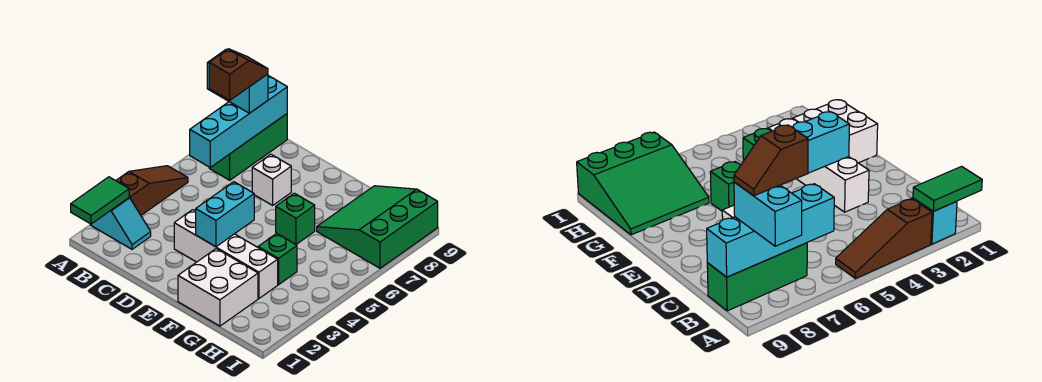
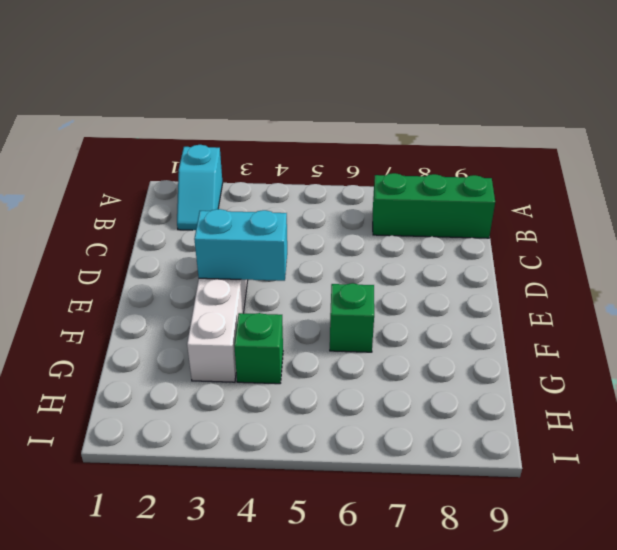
none -> brown 1x3 slope [116,166,188,215]
none -> white 1x1 brick [252,154,291,205]
none -> white 2x2 brick [178,249,258,326]

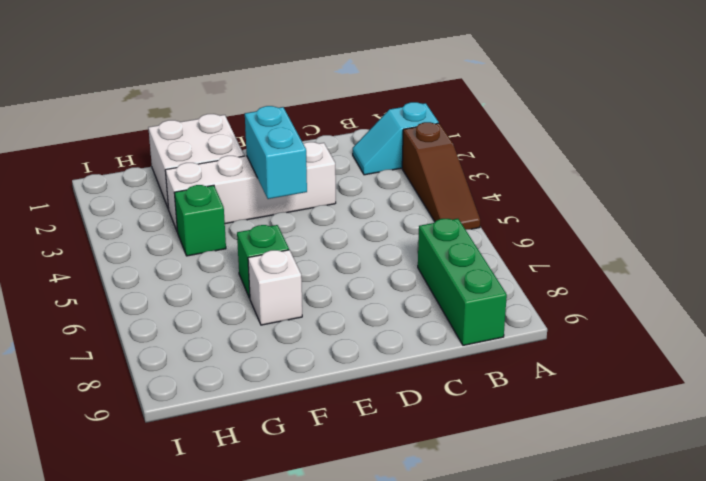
white 1x1 brick [248,250,302,325] -> white 1x1 brick moved to [252,154,291,205]
none -> green 3x3 slope [317,186,438,268]
none -> green 1x2 tile [71,177,129,224]
none -> cyan 1x4 brick [190,76,287,167]

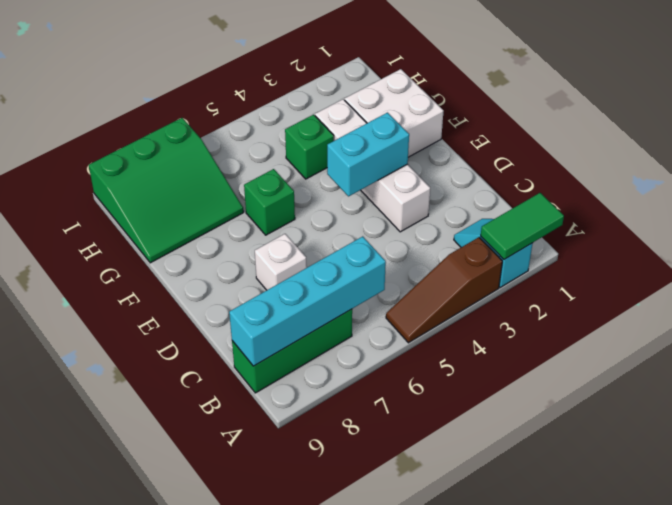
none -> cyan 1x2 brick [207,50,268,113]
none -> brown 1x2 slope [209,49,268,100]

